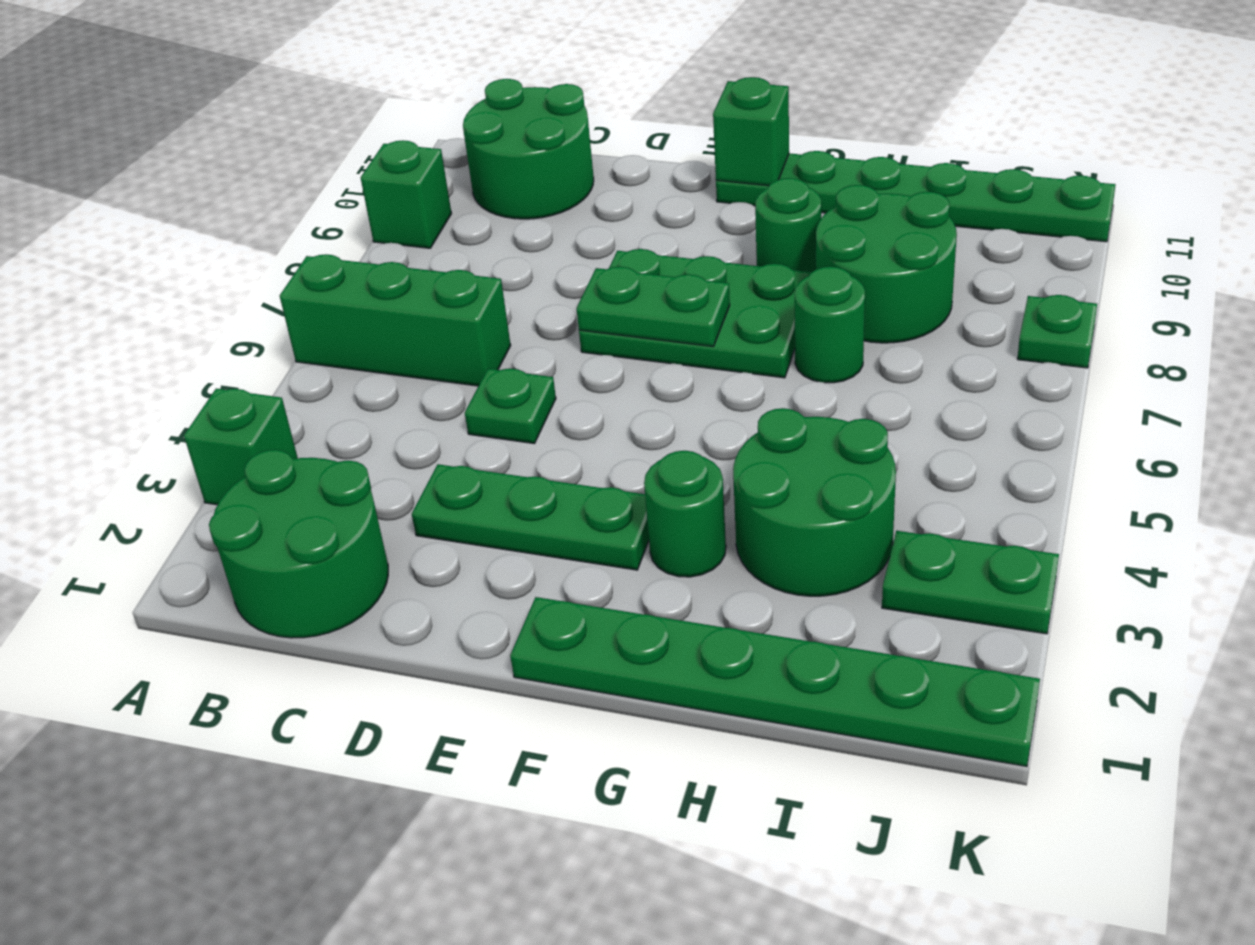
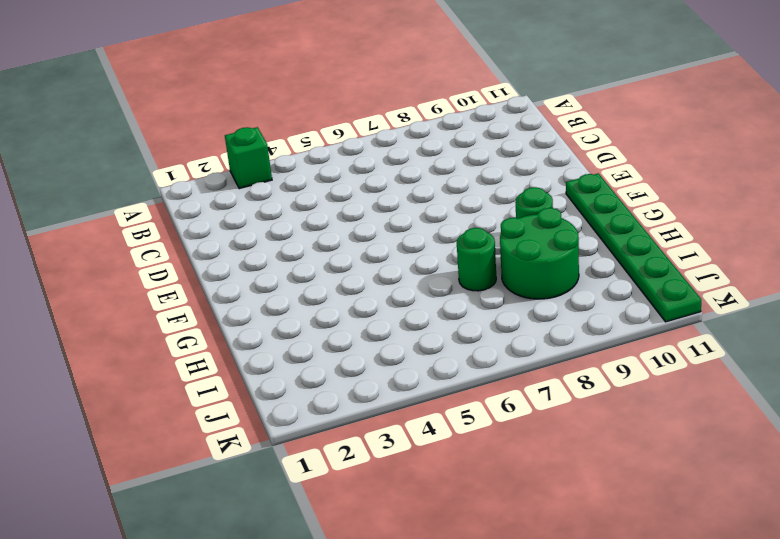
none -> green 1x3 brick [280,254,511,386]
none -> green 1x1 brick [361,140,451,248]
none -> green 2x2 round brick [209,450,388,638]

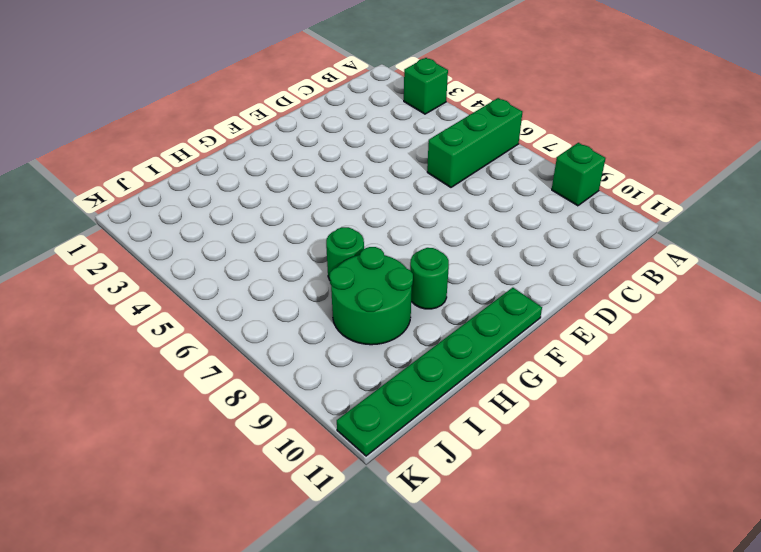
none -> green 2x2 round brick [209,450,388,638]
none -> green 2x2 round brick [463,79,594,219]
none -> green 1x3 plate [412,464,649,570]

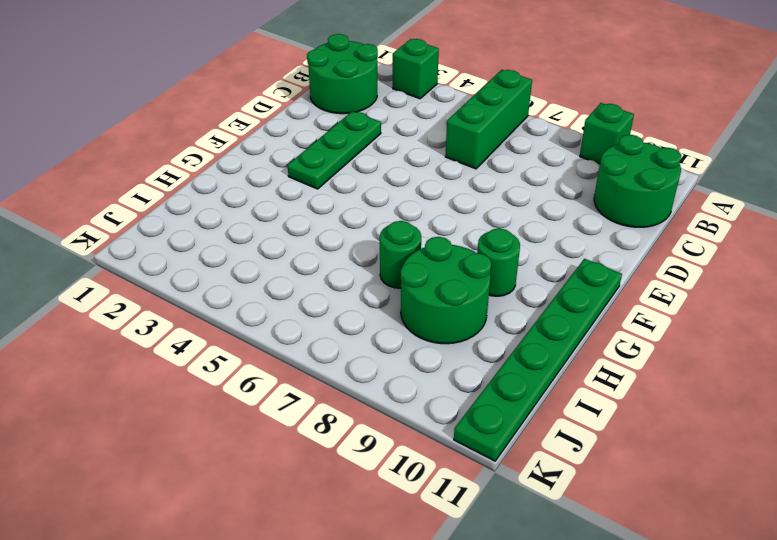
none -> green 1x1 plate [465,369,556,444]
none -> green 2x3 plate [579,249,812,378]
none -> green 1x6 plate [510,597,1040,766]

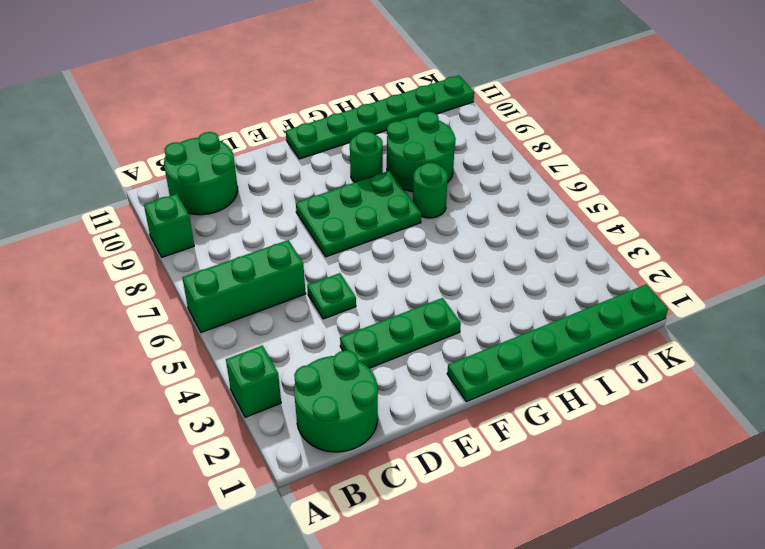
none -> green 1x1 round brick [644,451,726,577]
none -> green 2x2 round brick [733,408,896,596]
none -> green 1x2 plate [882,531,1059,634]

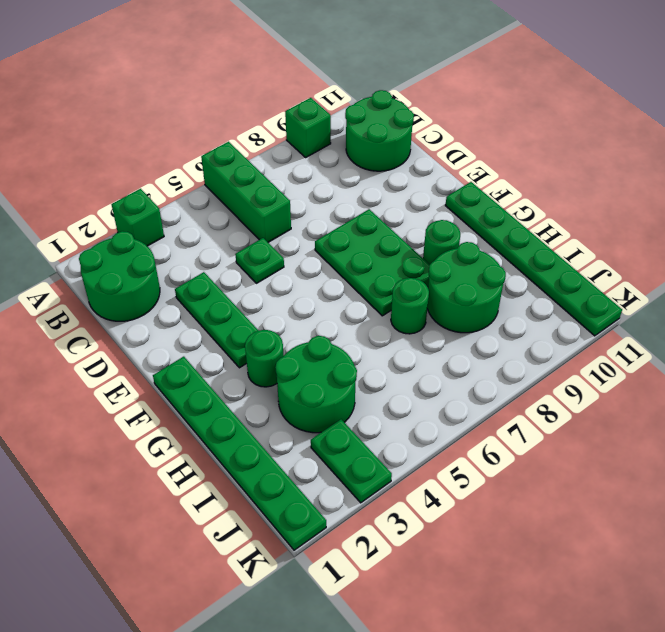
none -> green 1x1 plate [1017,295,1097,368]
none -> green 1x2 plate [576,267,730,346]
none -> green 1x1 brick [713,77,789,186]

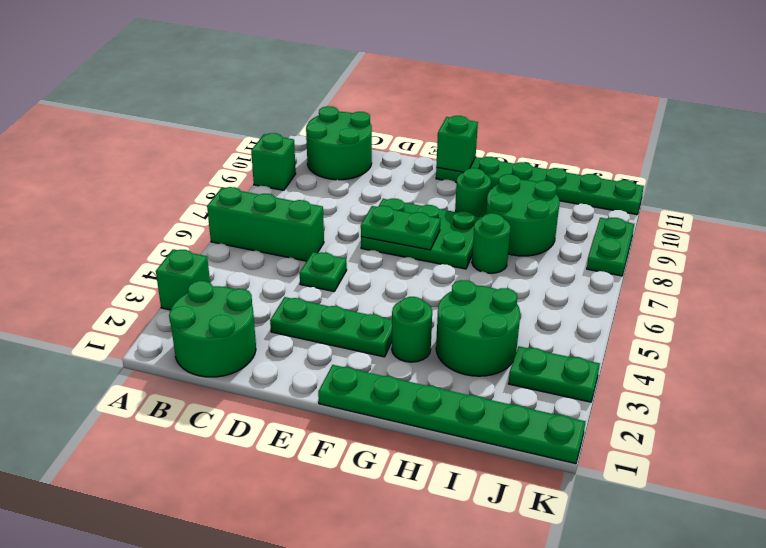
green 1x2 plate [587,218,634,276] -> green 1x1 plate [1017,295,1097,368]

